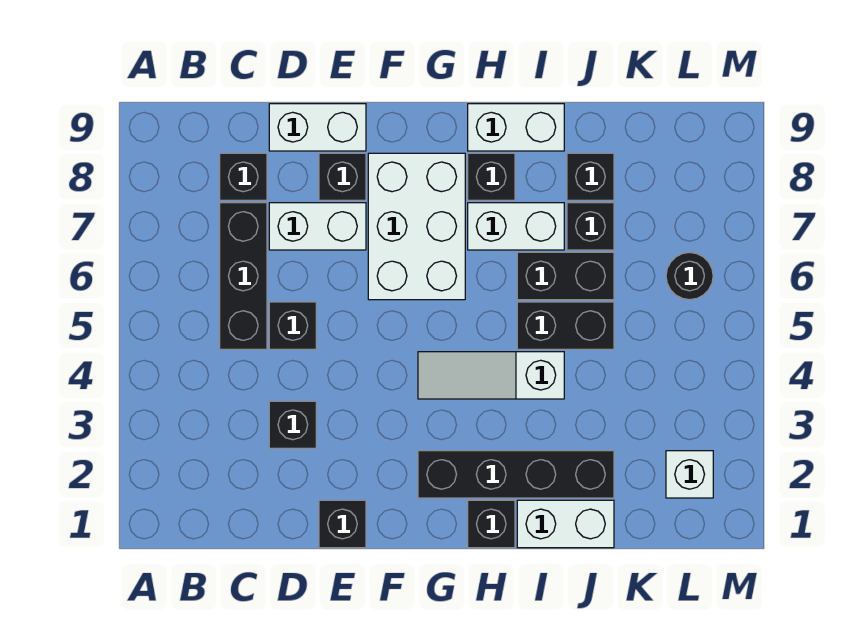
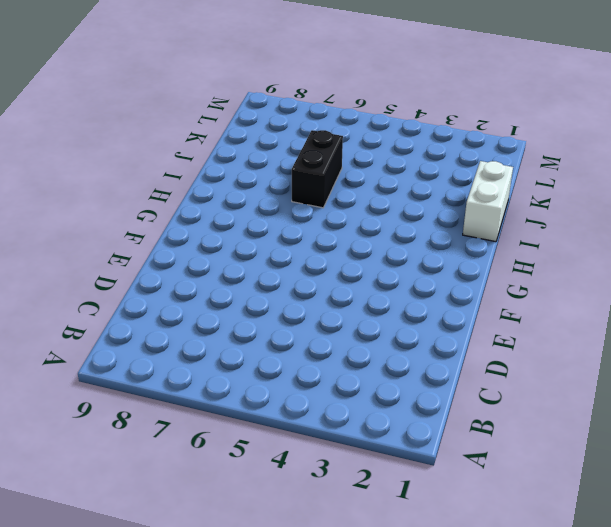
none -> black 1x3 brick [220,203,267,349]
none -> black 1x1 brick [220,153,267,200]
none -> black 1x1 brick [269,401,316,448]

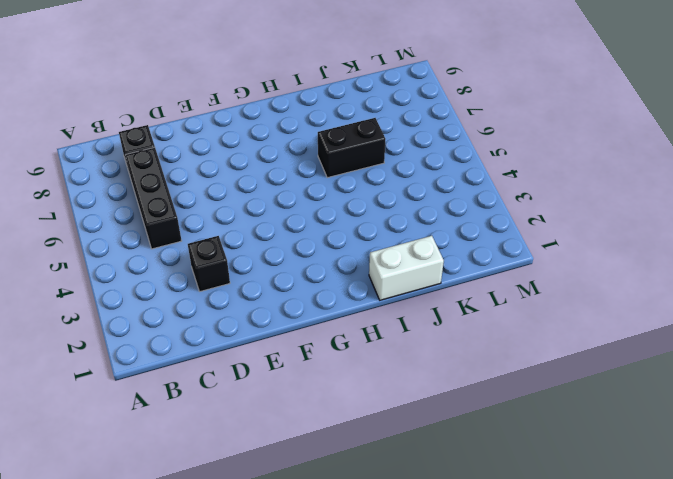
none -> black 1x1 brick [269,302,316,349]
none -> white 1x2 brick [269,203,366,250]
none -> white 1x2 brick [269,104,366,151]

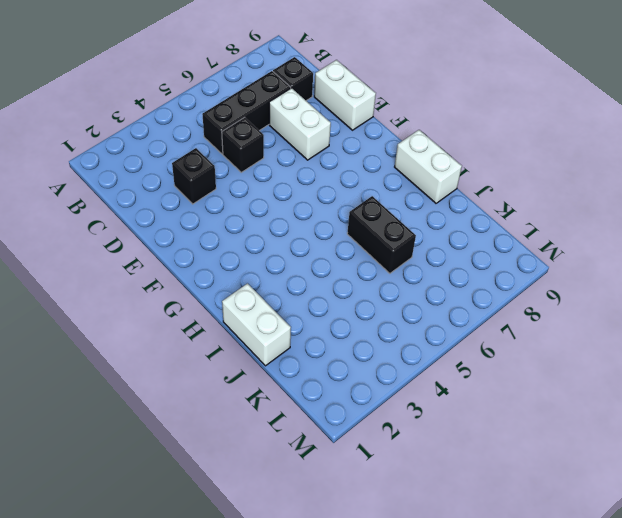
none -> black 1x1 brick [319,500,366,548]
none -> black 1x1 brick [319,153,366,200]
none -> white 2x3 brick [368,153,465,300]

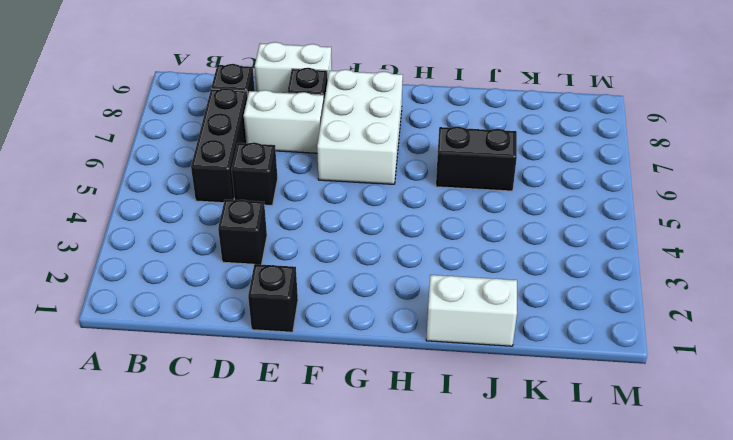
none -> black 1x4 brick [418,451,614,498]
none -> white 1x3 slope [418,352,564,399]
none -> black 1x1 brick [468,500,515,548]

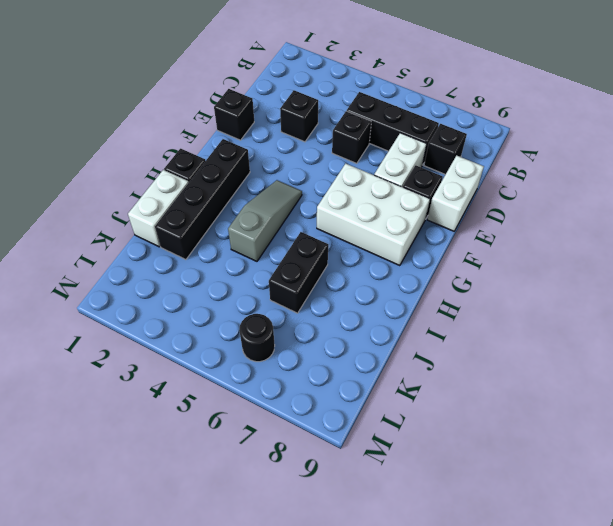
grey 1x3 slope [228,180,302,261] -> white 1x3 slope [418,352,564,399]
none -> white 1x2 brick [468,203,564,250]
none -> black 1x1 brick [468,153,515,200]
none -> white 1x2 brick [468,104,564,151]

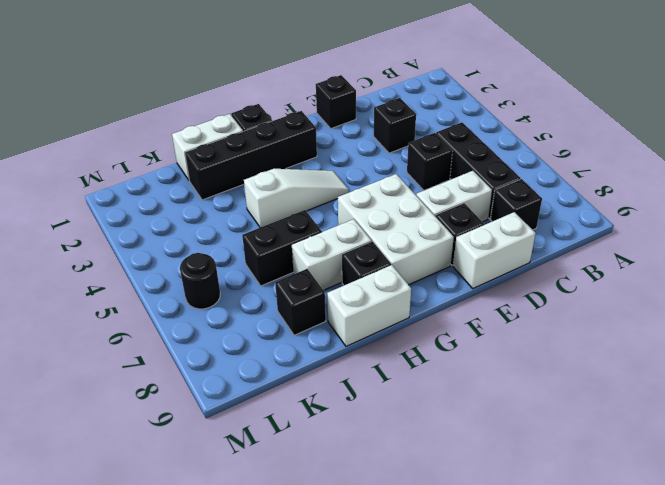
none -> black 1x2 brick [517,302,614,349]
none -> black 1x1 brick [567,203,614,250]
none -> white 1x1 brick [666,451,713,498]

